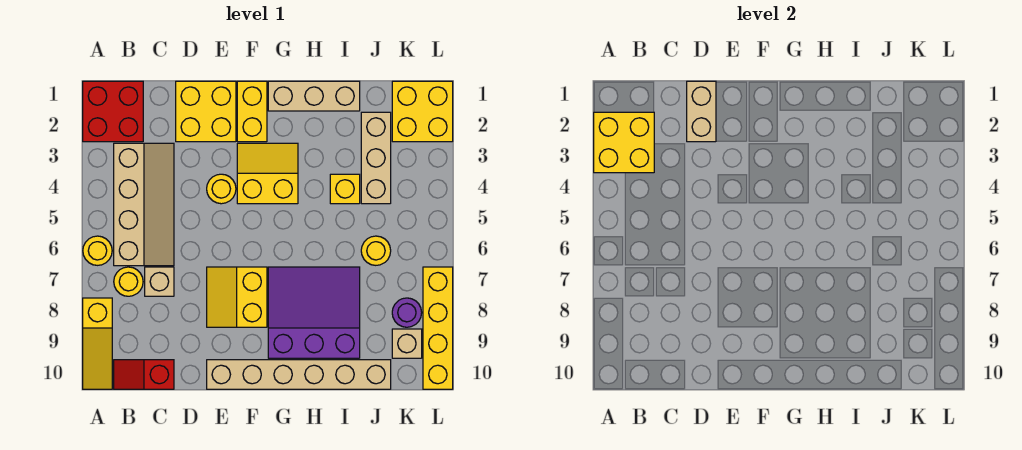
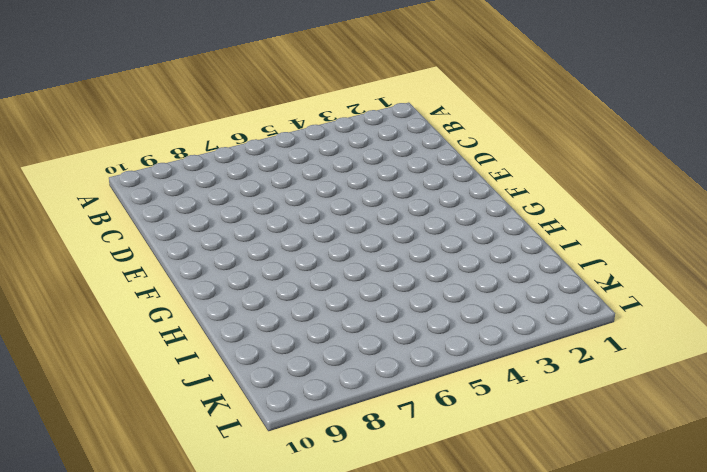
none -> red 2x2 brick [83,81,143,142]
none -> yellow 1x1 round brick [83,236,112,265]
none -> yellow 1x3 slope [83,298,112,389]

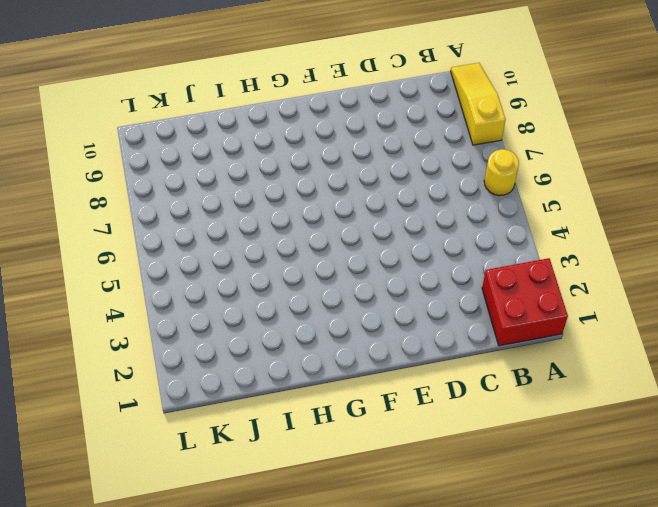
none -> tan 2x4 slope [114,143,174,266]
none -> yellow 1x1 round brick [114,267,143,296]
none -> red 1x2 slope [114,360,174,389]

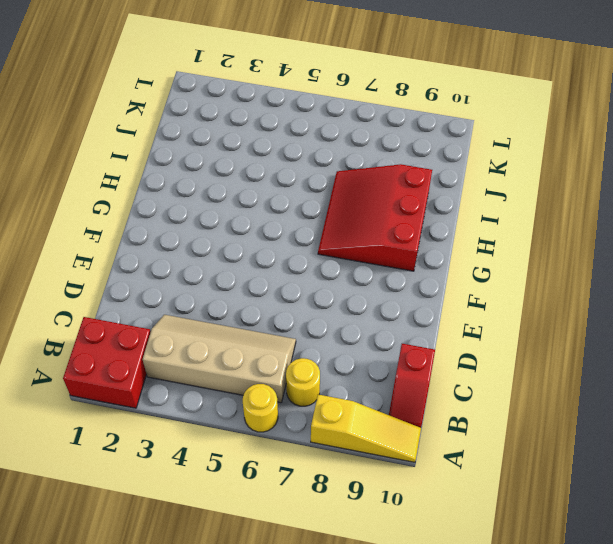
red 3x3 slope [318,164,432,271] -> purple 3x3 slope [268,267,360,358]
none -> tan 1x1 brick [145,267,174,296]
none -> yellow 2x2 brick [176,81,236,142]
none -> yellow 1x1 round brick [207,174,236,204]

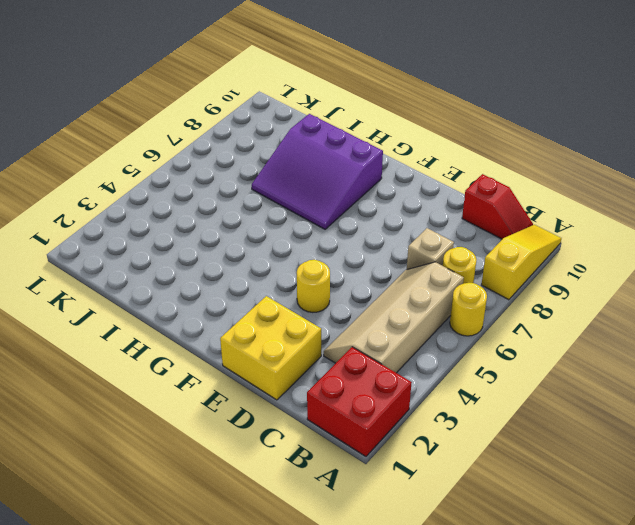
none -> yellow 2x2 slope [207,267,267,327]
none -> tan 1x6 brick [207,360,391,389]
none -> yellow 1x2 brick [237,81,267,142]

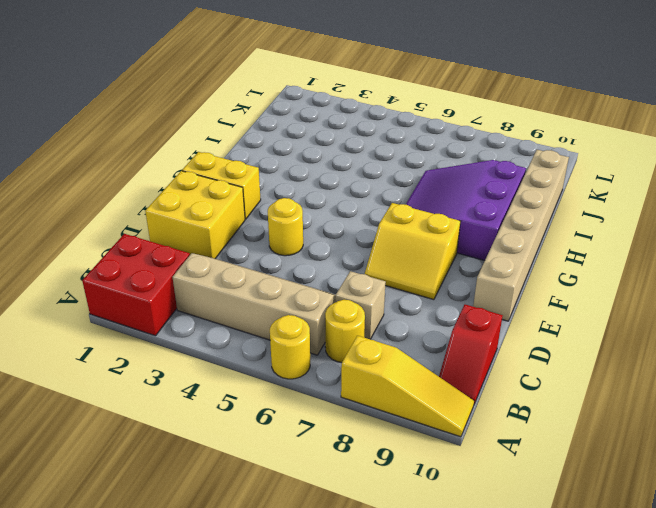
none -> yellow 2x2 slope [237,143,298,204]
none -> tan 1x3 brick [268,81,360,111]
none -> yellow 1x1 brick [330,174,360,204]

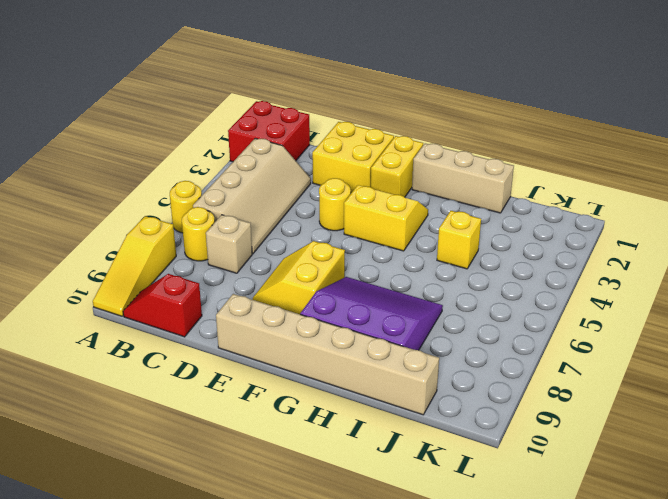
none -> tan 1x3 brick [361,112,391,204]
none -> yellow 1x1 round brick [361,236,391,265]
none -> yellow 2x2 brick [392,81,453,142]

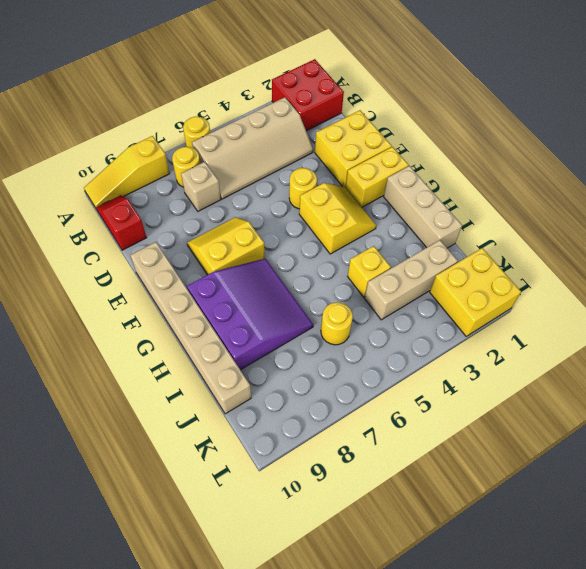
none -> purple 1x1 round brick [392,298,422,327]
none -> tan 1x1 brick [392,329,422,358]
none -> yellow 1x4 brick [423,267,453,389]

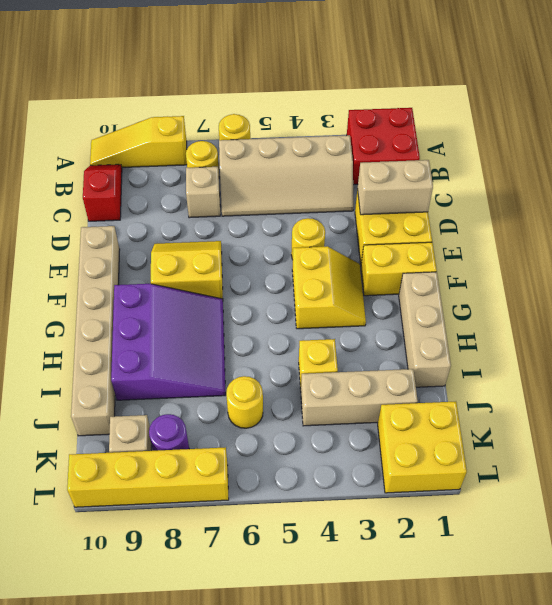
none -> yellow 2x2 brick [594,112,654,173]

